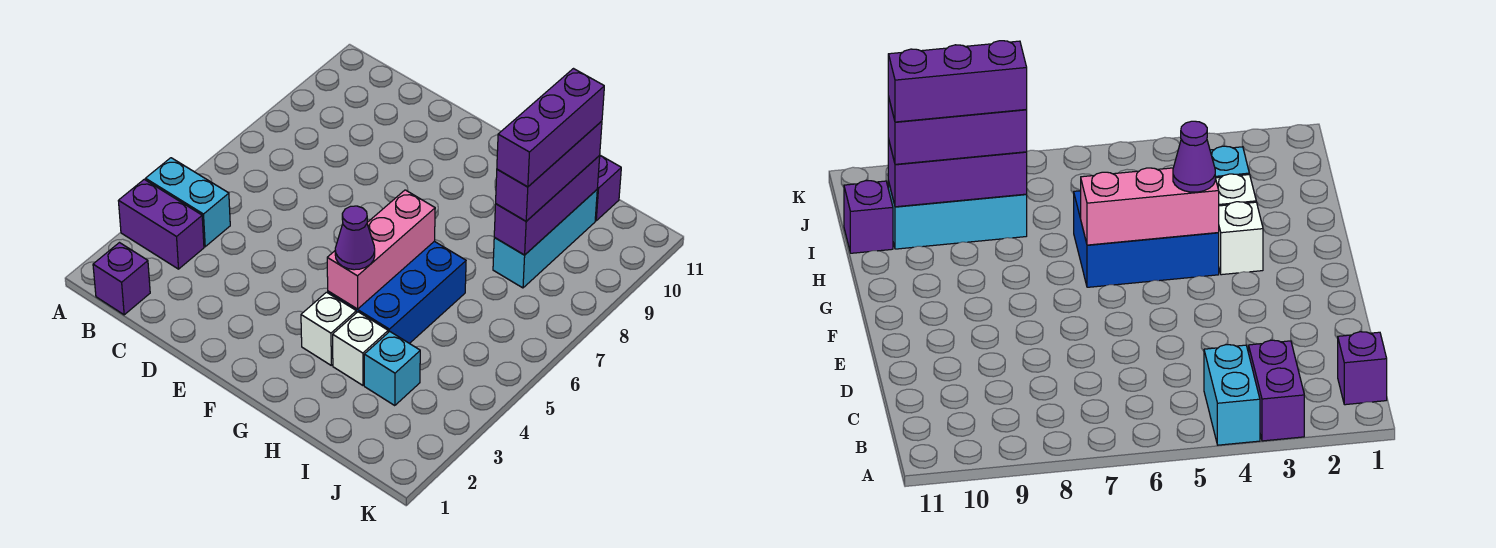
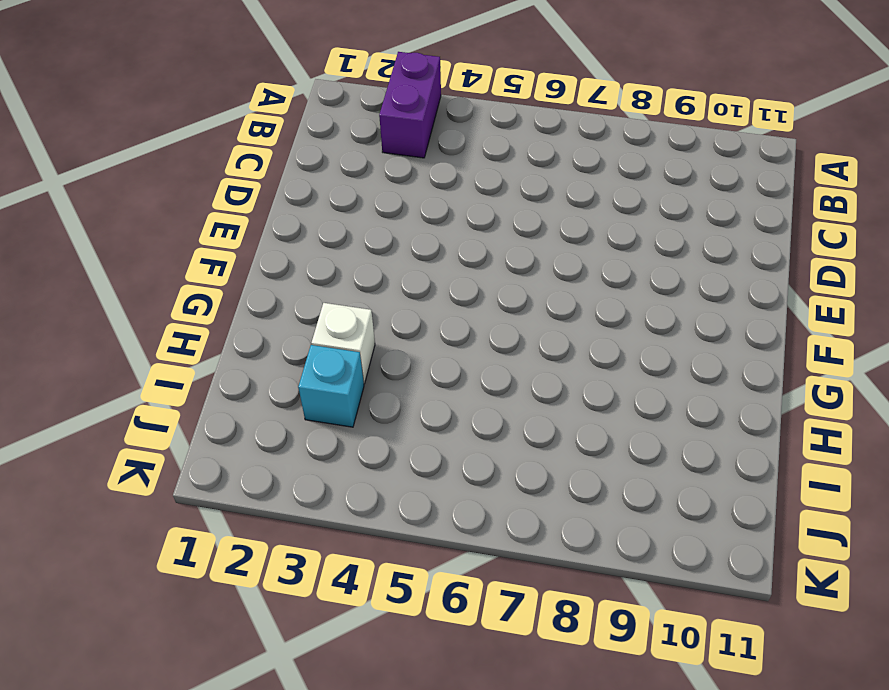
none -> cyan 1x2 brick [146,158,230,247]
none -> purple 1x1 brick [93,243,150,315]
none -> white 1x1 brick [301,292,356,365]

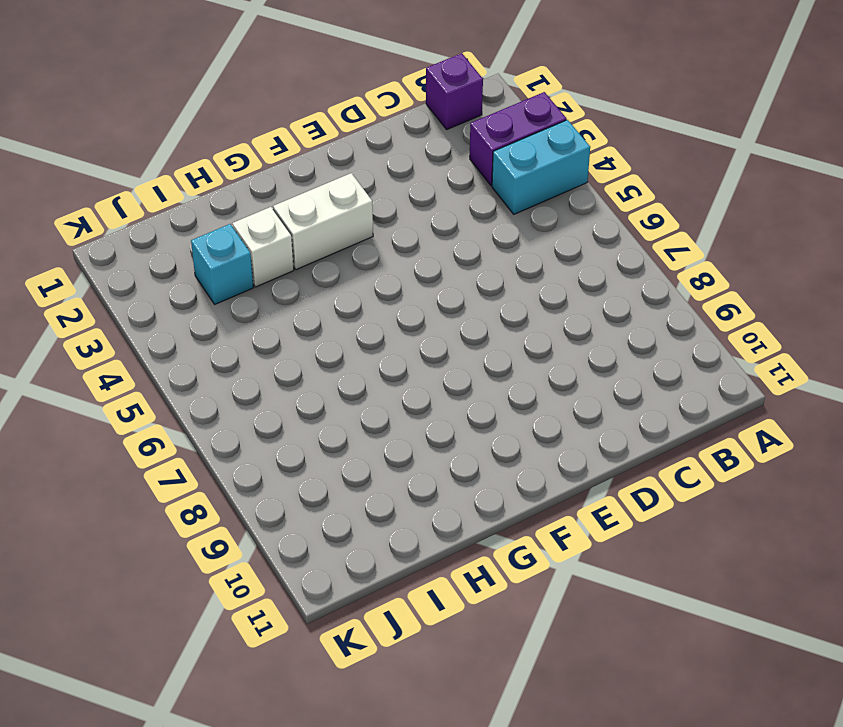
white 1x2 brick [273,173,373,270] -> white 1x1 brick [301,292,356,365]
none -> blue 2x3 brick [328,241,466,344]
none -> cyan 1x3 brick [493,190,597,288]
none -> purple 1x1 brick [595,155,621,221]

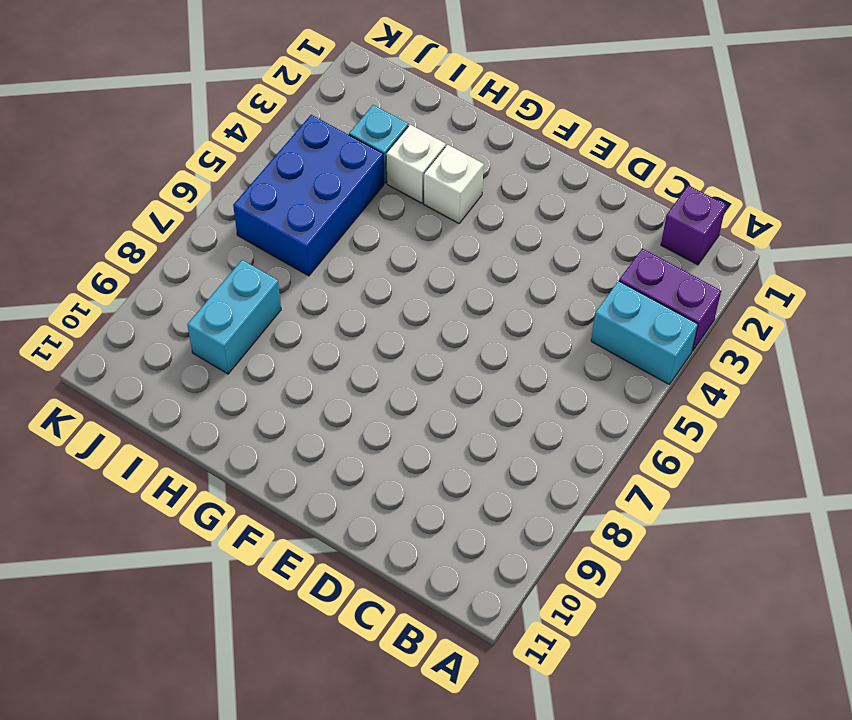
blue 2x3 brick [233,115,384,276] -> blue 2x3 brick moved to [328,241,466,344]
cyan 1x2 brick [187,260,281,374] -> cyan 1x3 brick [493,190,597,288]
none -> purple 1x1 brick [595,155,621,221]
none -> pink 1x3 brick [327,190,435,309]
none -> purple 1x3 brick [494,156,600,255]

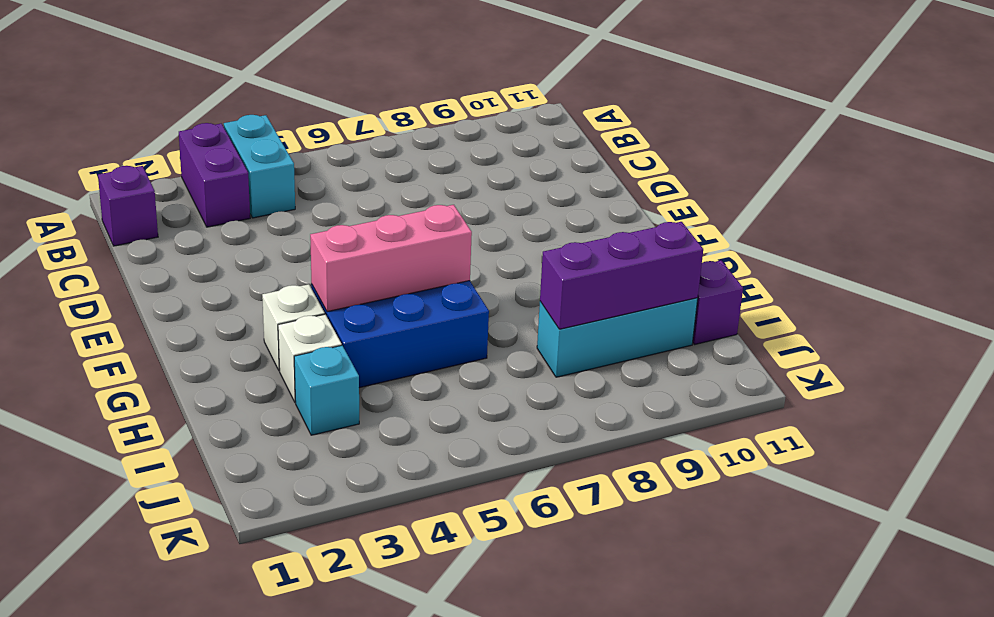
none -> purple 1x1 cone [335,206,375,270]
none -> purple 1x3 brick [496,121,602,221]
none -> purple 1x3 brick [497,69,604,187]

